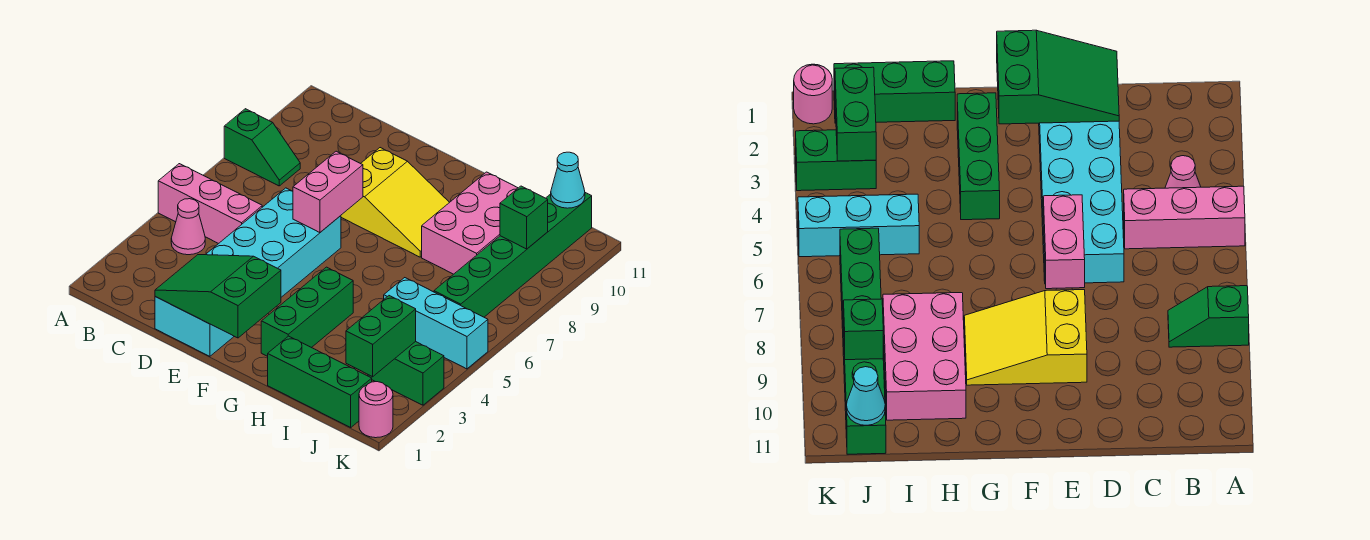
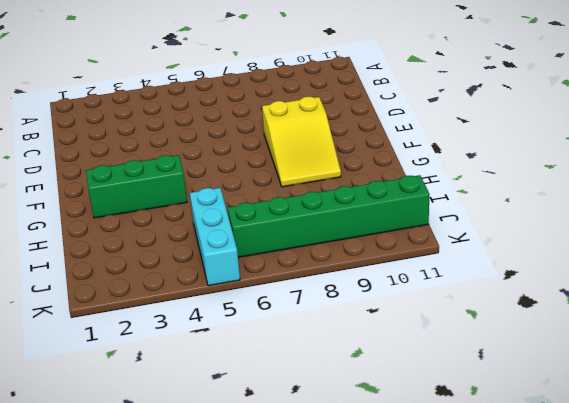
none -> pink 1x3 brick [158,164,262,244]
none -> green 1x2 slope [224,109,300,186]
none -> pink 1x1 cone [171,199,205,255]

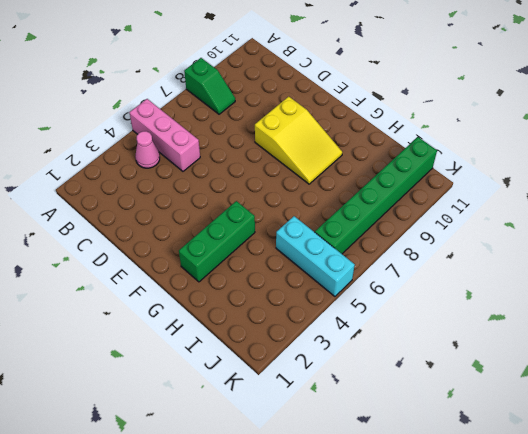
none -> cyan 2x6 brick [155,188,341,356]
none -> green 1x3 brick [268,336,372,427]
none -> pink 2x3 brick [422,172,518,274]

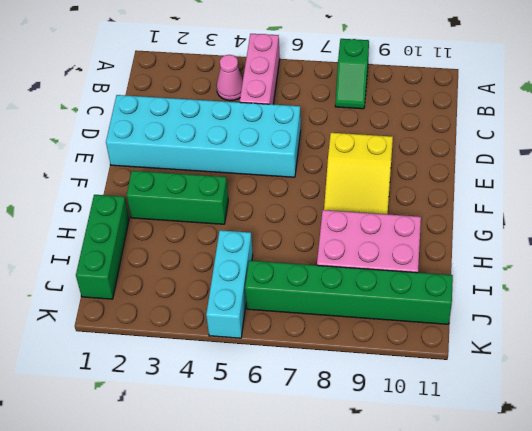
none -> green 1x2 brick [368,341,444,405]
none -> pink 1x1 round brick [359,382,393,438]
none -> green 2x3 slope [155,255,281,338]

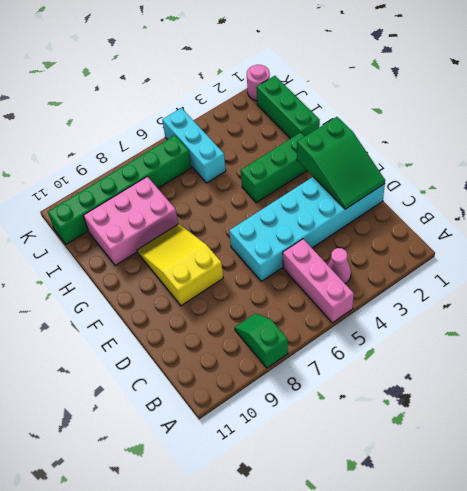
none -> green 1x2 brick [368,341,444,405]
none -> pink 1x2 brick [293,151,363,233]
none -> green 1x2 brick [346,296,416,377]

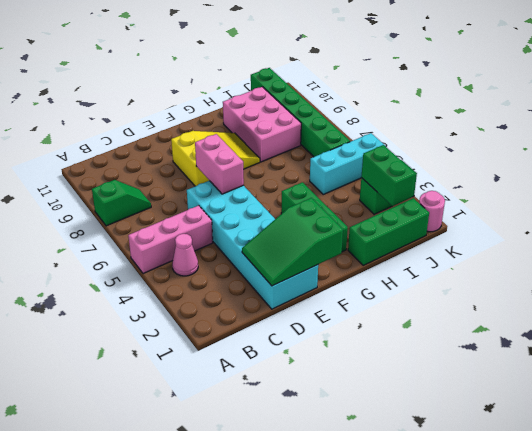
none -> green 1x1 brick [500,186,548,249]
none -> cyan 1x1 cone [551,152,585,208]

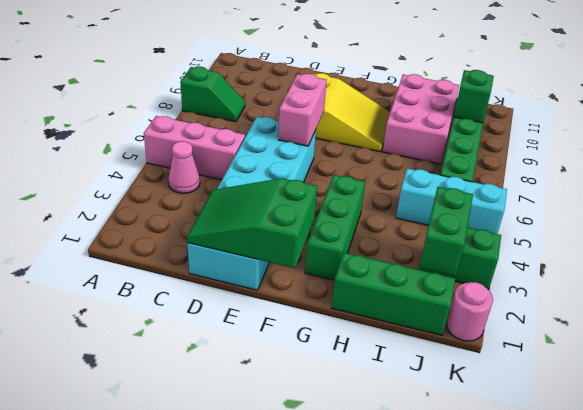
none -> cyan 1x1 cone [551,152,585,208]

